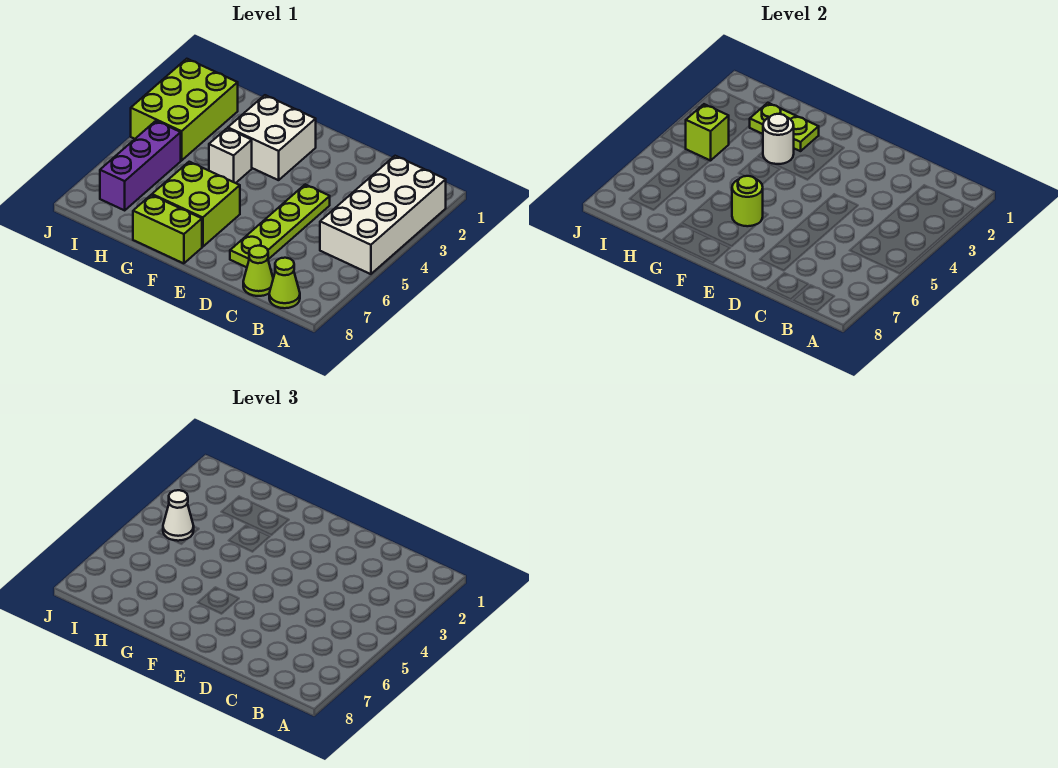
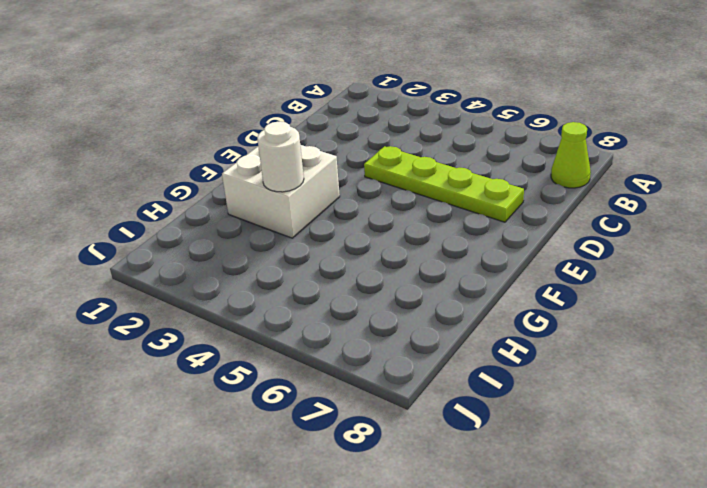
none -> white 2x4 brick [320,156,446,274]
none -> lime 1x1 cone [243,246,273,296]
none -> lime 2x2 brick [152,162,240,247]

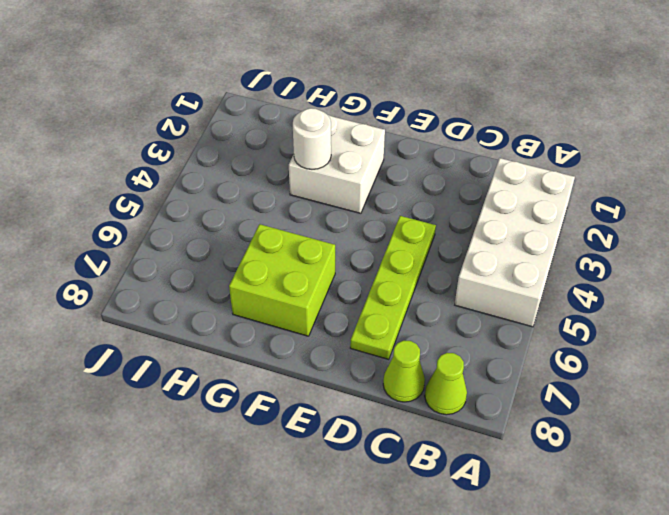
none -> lime 1x2 brick [133,195,202,263]
none -> white 1x1 brick [209,128,252,183]
none -> lime 2x3 brick [131,59,238,161]

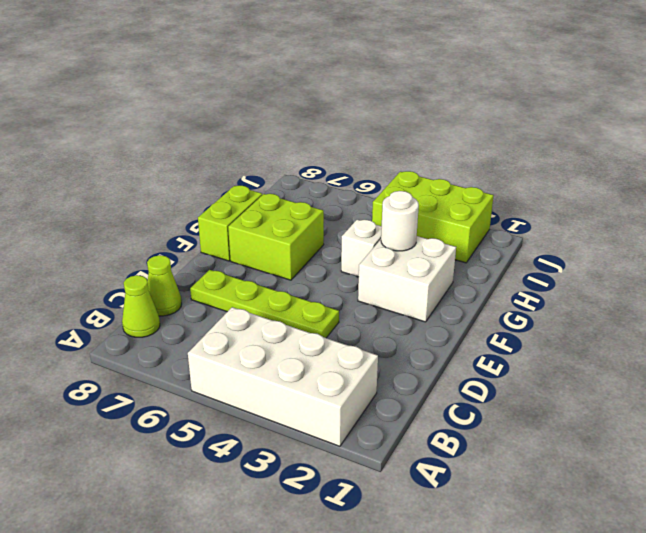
none -> purple 1x3 brick [100,121,181,210]
none -> lime 1x1 round brick [732,176,763,226]
none -> lime 1x2 plate [750,103,819,151]

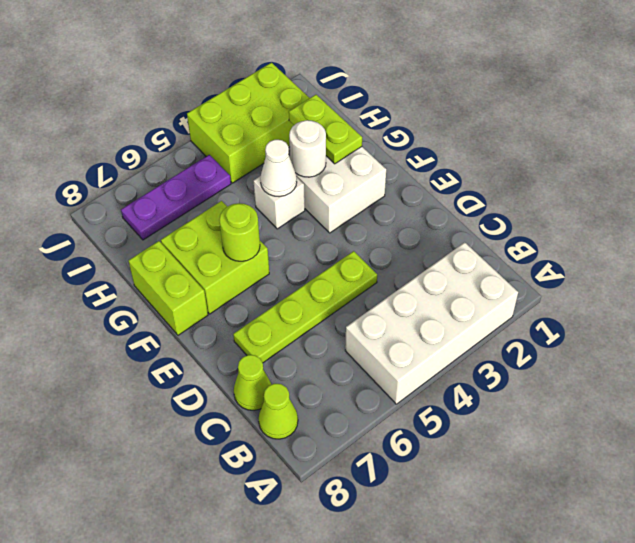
white 1x1 cone [260,140,297,197] -> white 1x1 cone moved to [163,490,194,541]
purple 1x3 plate [121,155,231,240] -> purple 1x3 brick [100,121,181,210]
none -> lime 1x1 brick [685,104,729,161]

